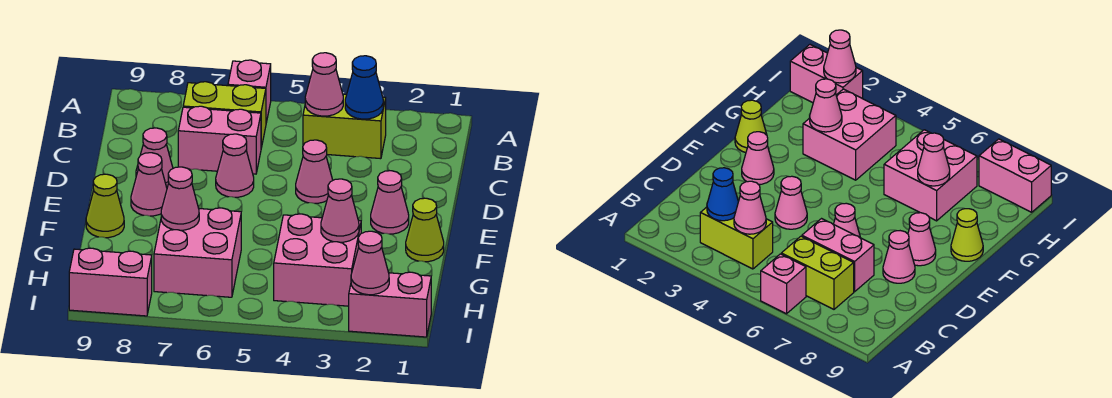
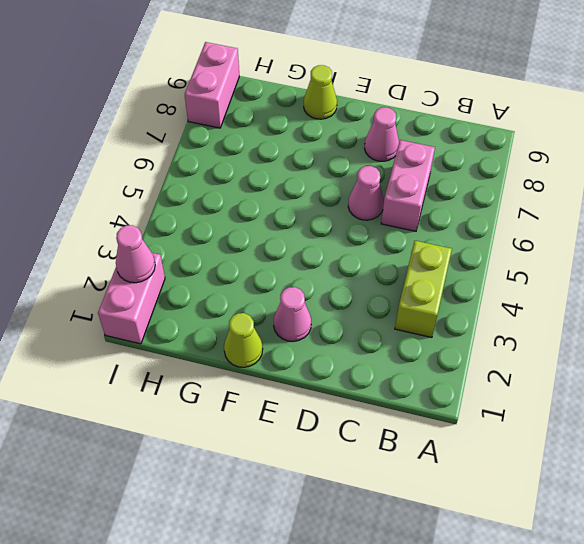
none -> pink 1x1 brick [228,60,271,123]
none -> lime 1x2 brick [183,82,266,148]
none -> pink 1x1 cone [296,140,333,203]

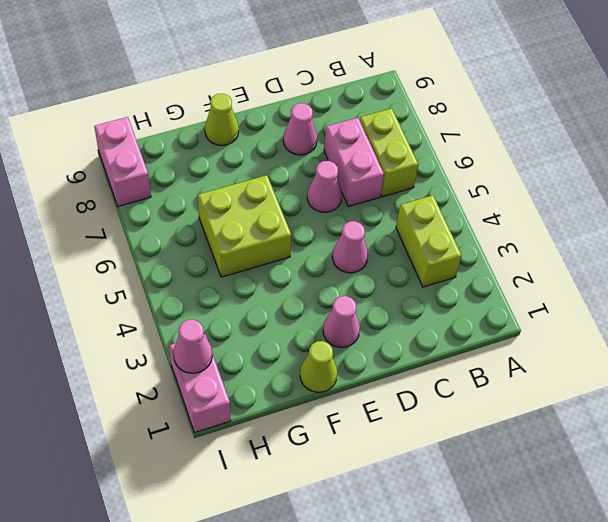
lime 2x2 brick [198,175,291,277] -> pink 2x2 brick [154,208,241,297]
none -> pink 1x1 brick [228,60,271,123]
none -> pink 1x1 cone [131,153,167,216]
none -> pink 2x2 brick [274,214,361,306]

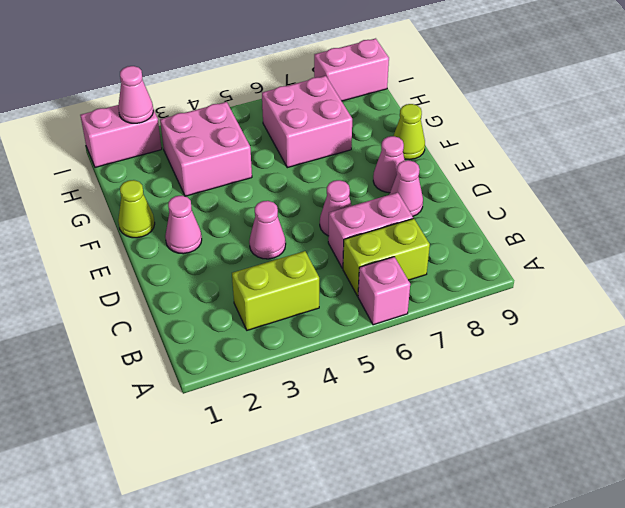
none -> blue 1x1 cone [345,56,383,119]
none -> pink 1x1 cone [305,53,343,116]
none -> pink 1x1 cone [321,179,359,242]

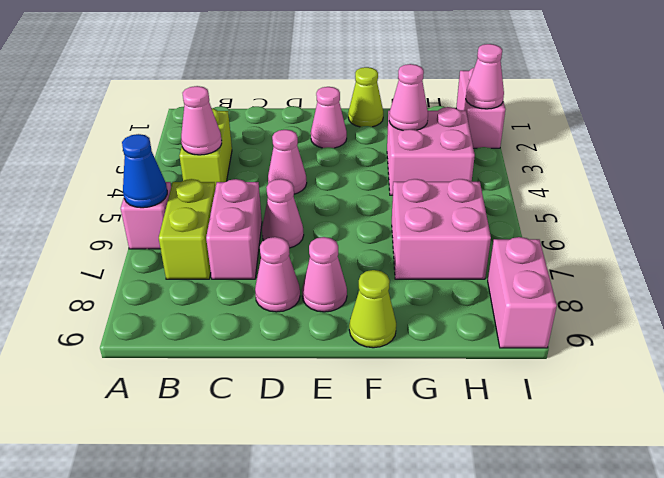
blue 1x1 cone [122,134,167,208] -> blue 1x1 cone moved to [345,56,383,119]
none -> pink 1x1 cone [161,167,199,230]

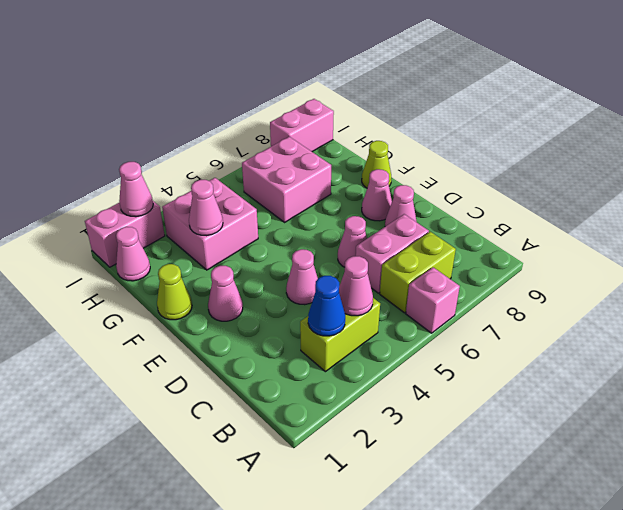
pink 1x1 cone [116,227,150,281] -> pink 1x1 cone moved to [161,167,199,230]

